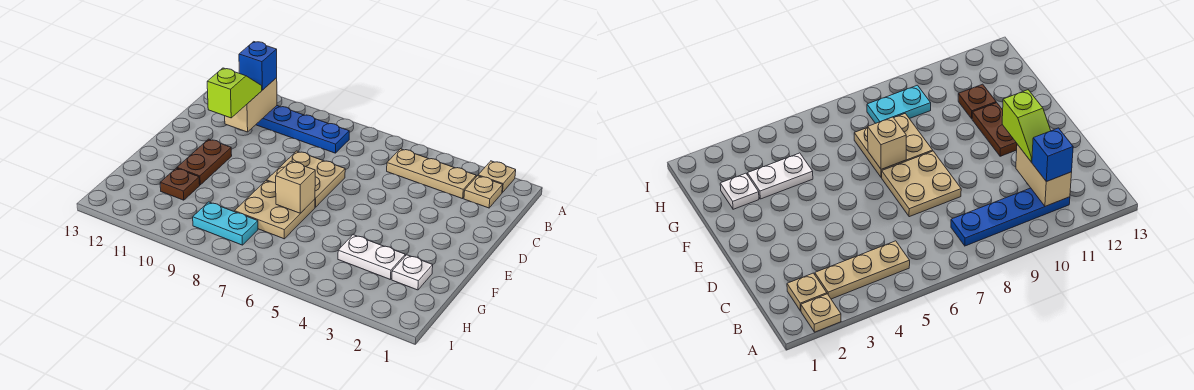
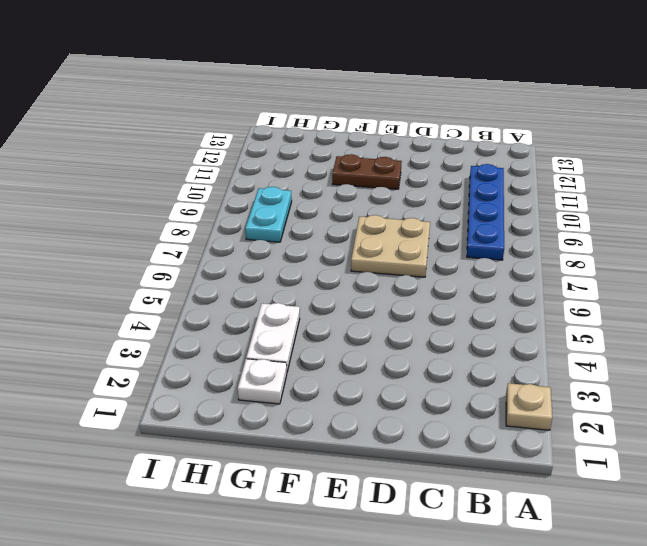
none -> tan 1x1 plate [464,176,503,208]
none -> tan 1x3 plate [387,149,476,199]
none -> tan 2x2 plate [234,181,315,239]

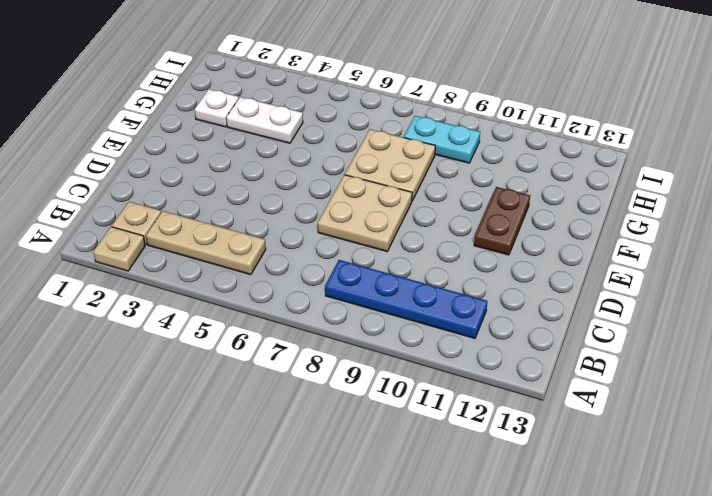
none -> brown 1x1 plate [160,168,200,200]
none -> tan 1x2 brick [225,78,277,132]
none -> tan 1x1 brick [276,161,315,213]

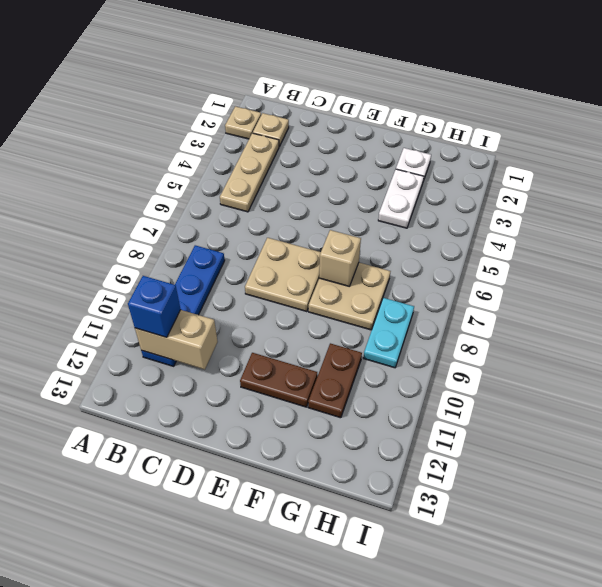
brown 1x2 plate [308,343,362,418] -> brown 1x1 plate [160,168,200,200]
none -> lime 1x2 slope [207,68,262,118]

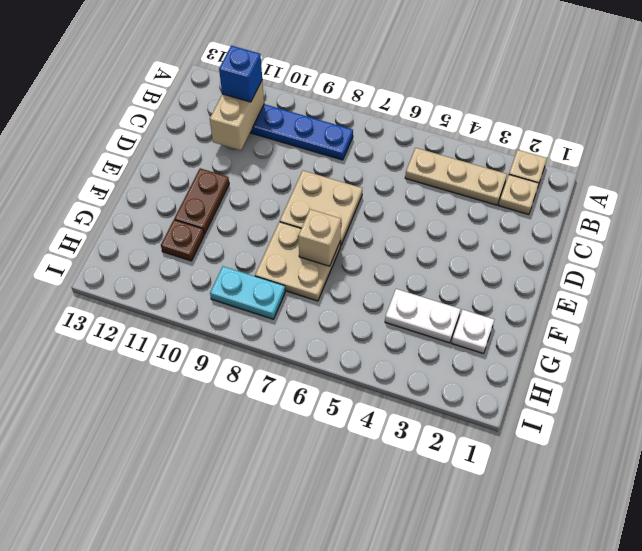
none -> lime 1x2 slope [207,68,262,118]

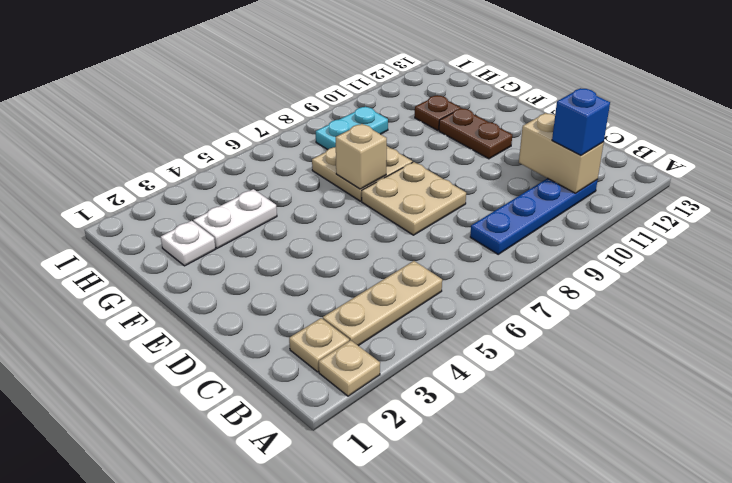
none -> lime 1x2 slope [207,68,262,118]

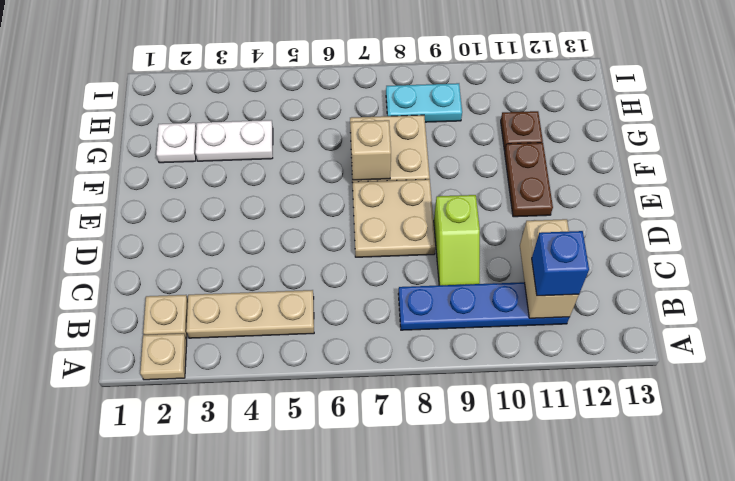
lime 1x2 slope [434,195,480,285] -> lime 1x2 slope moved to [207,68,262,118]

